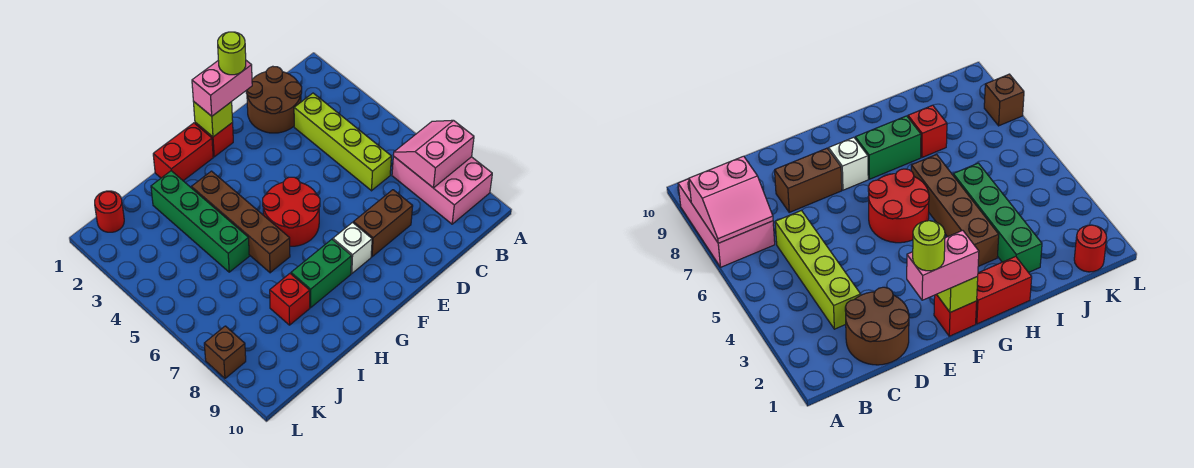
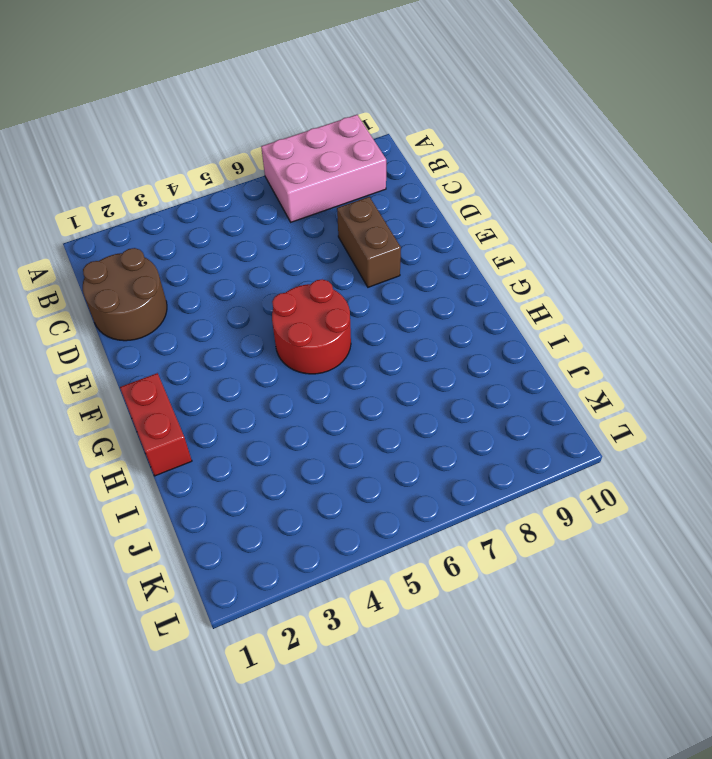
none -> lime 1x4 brick [294,93,391,191]
none -> red 1x1 brick [195,122,233,157]
none -> white 1x1 brick [333,223,372,273]

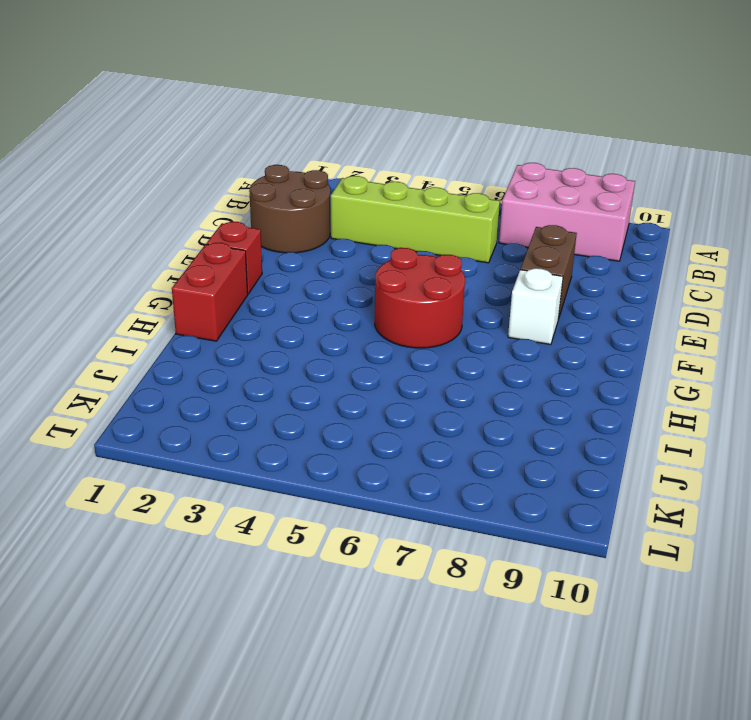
none -> green 1x2 brick [291,239,352,308]
none -> brown 1x4 brick [192,171,290,273]
none -> green 1x4 brick [151,171,249,272]

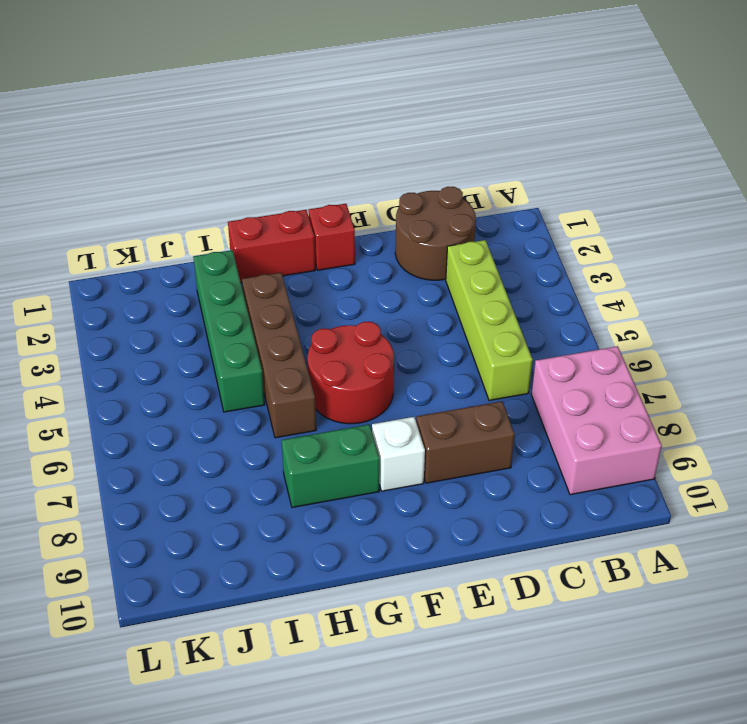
none -> red 1x1 brick [270,274,310,325]
none -> red 1x1 round brick [95,191,124,232]
none -> brown 1x1 brick [204,326,246,378]

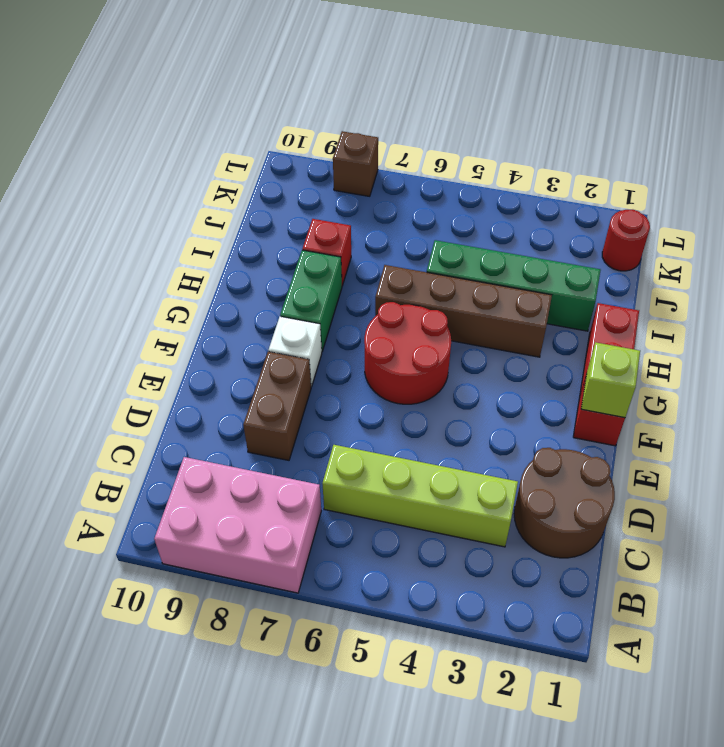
none -> pink 2x2 slope [393,120,474,188]
none -> pink 1x2 brick [192,61,252,116]
none -> lime 1x1 round brick [218,32,246,75]

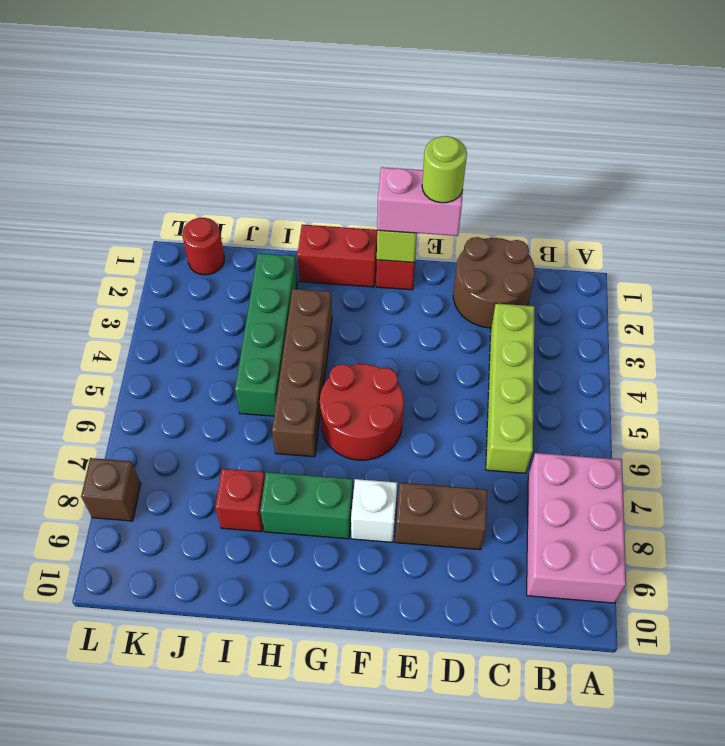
none -> pink 2x2 slope [393,120,474,188]

